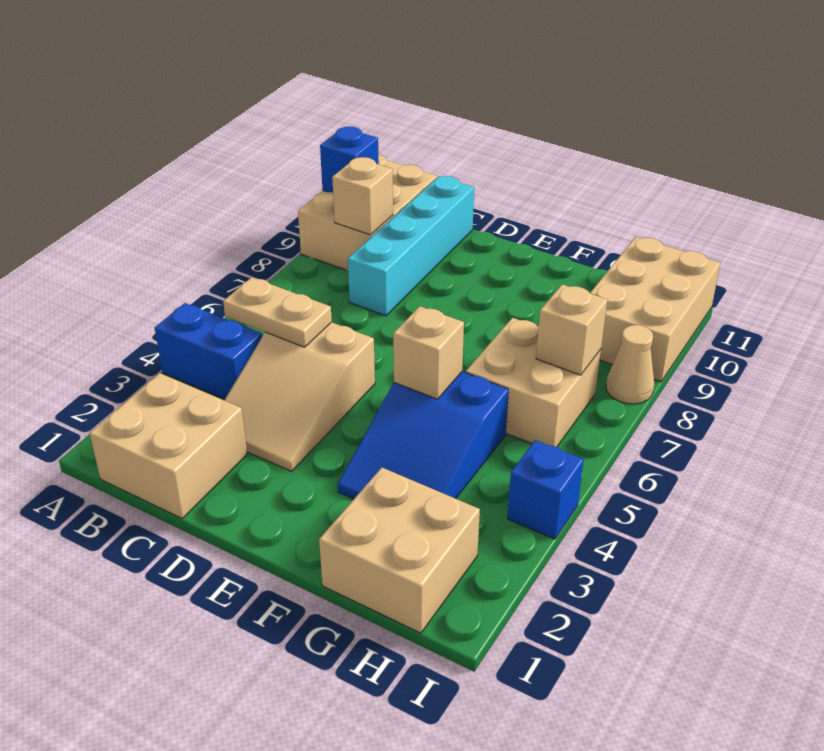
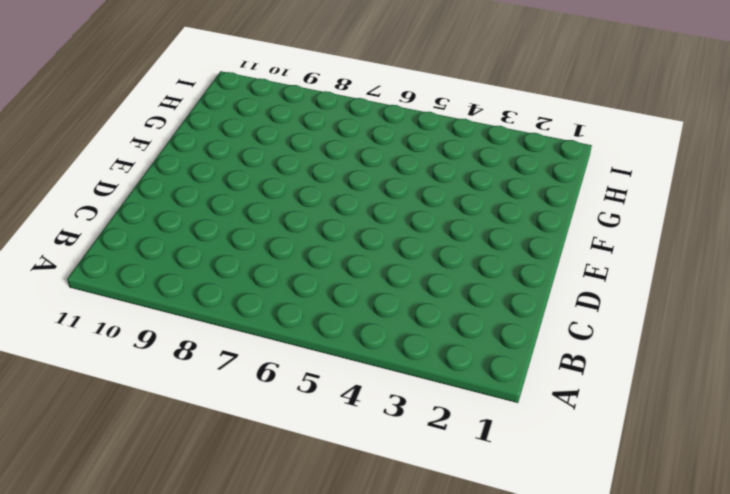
none -> blue 1x2 brick [155,303,262,399]
none -> tan 2x3 brick [298,154,437,270]
none -> tan 2x2 brick [90,373,247,518]

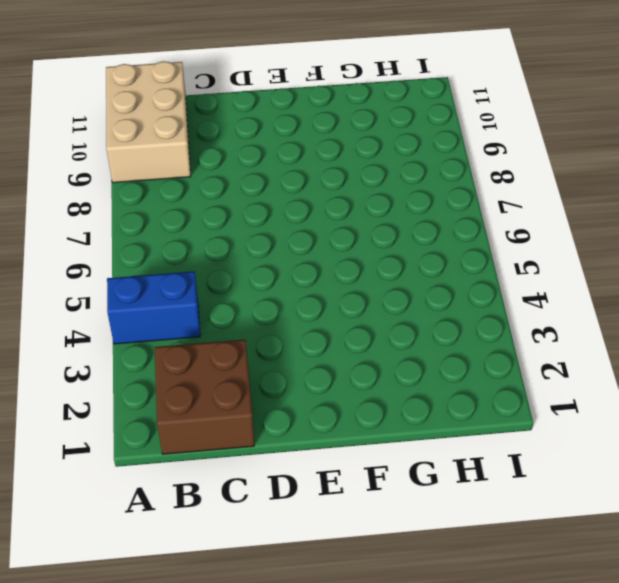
brown 2x2 brick [155,340,254,454] -> tan 2x2 brick [90,373,247,518]
none -> tan 2x3 slope [224,322,375,471]
none -> cyan 1x4 brick [348,176,474,316]
none -> blue 2x3 slope [338,372,509,499]

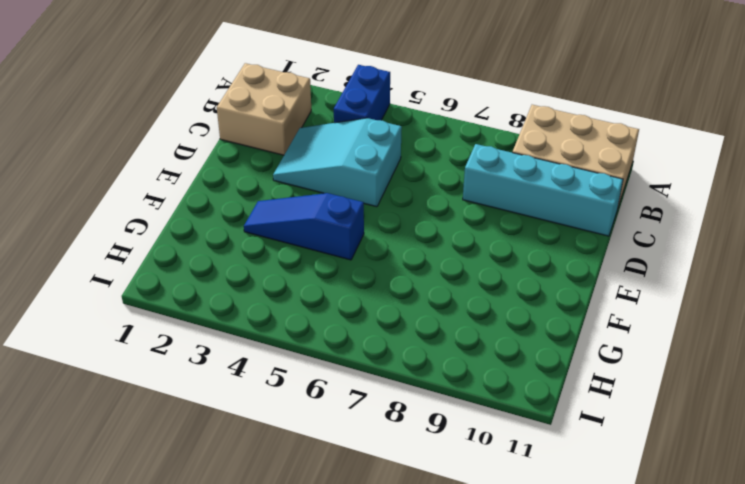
cyan 2x3 slope [273,118,402,207] -> tan 2x3 slope [224,322,375,471]
blue 1x3 slope [244,193,364,260] -> blue 2x3 slope [338,372,509,499]
none -> tan 2x2 brick [319,468,480,633]
none -> tan 2x2 brick [466,318,601,447]
none -> tan 2x3 brick [590,237,720,382]

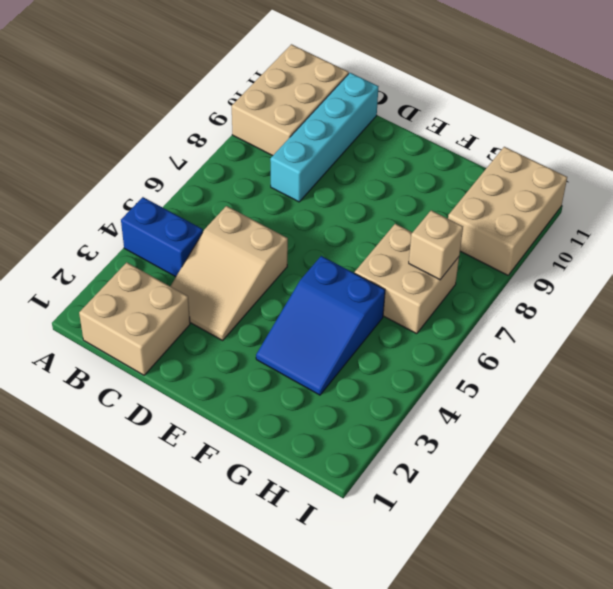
none -> tan 2x2 brick [319,468,480,633]
none -> blue 1x1 brick [507,440,584,539]
none -> tan 1x1 cone [606,325,654,404]

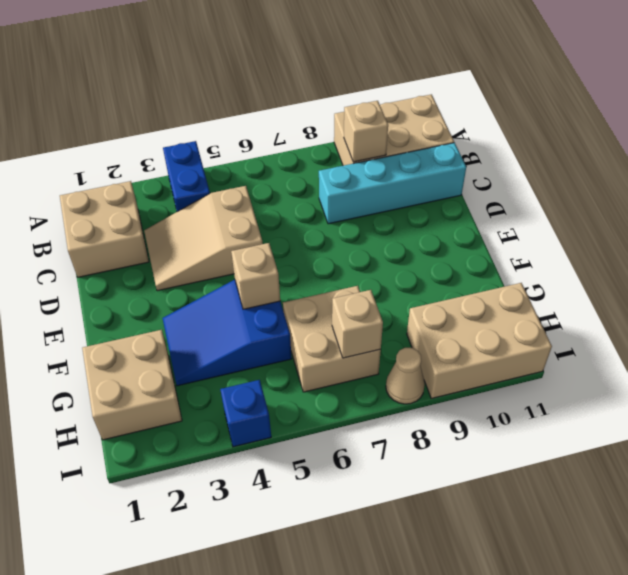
none -> blue 1x1 brick [320,127,379,193]
none -> tan 1x2 plate [223,277,332,347]

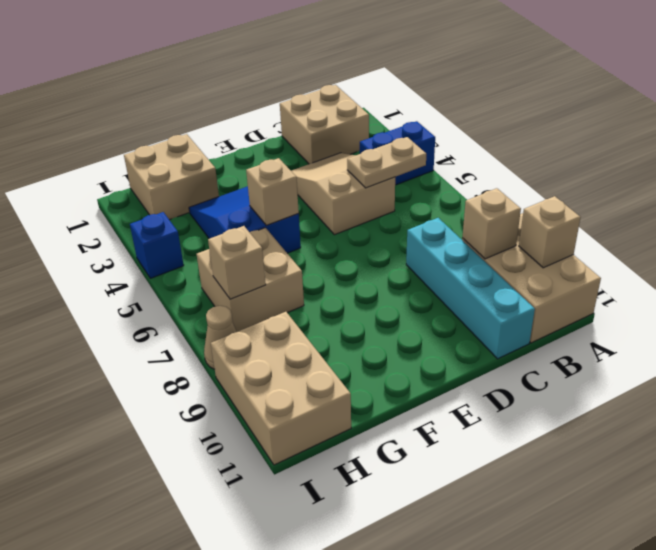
tan 1x1 brick [519,196,581,268] -> blue 1x1 brick [320,127,379,193]

